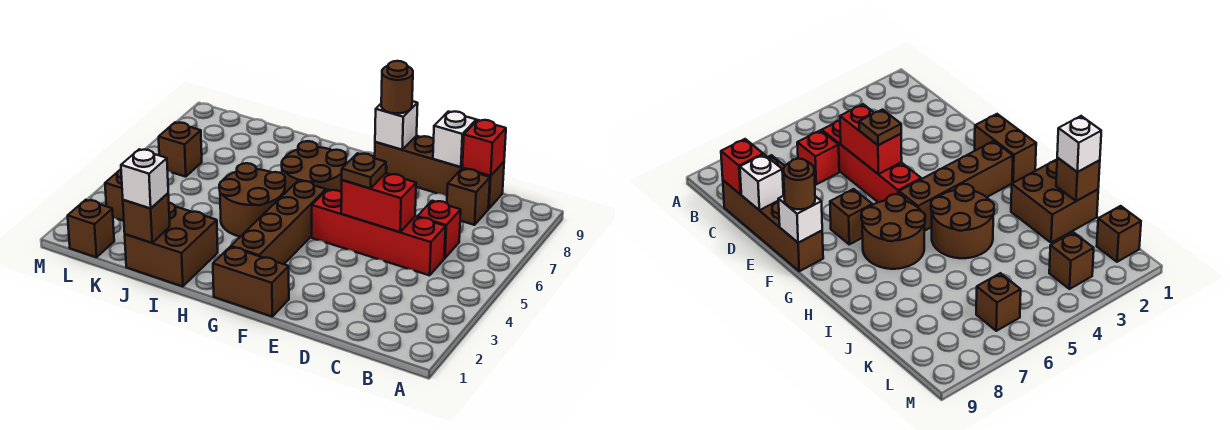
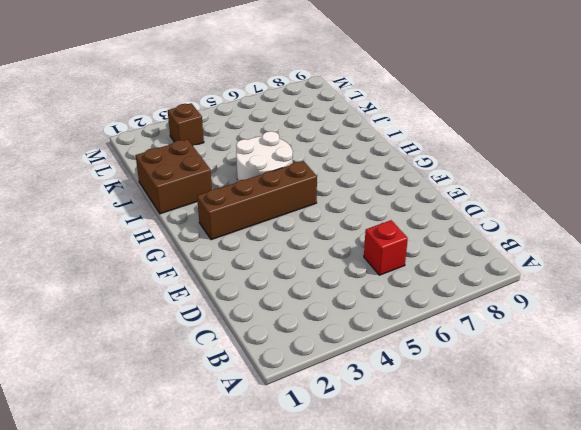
white 2x2 round brick [236,131,293,181] -> brown 2x2 round brick [219,163,285,237]
none -> red 1x4 brick [312,190,446,275]
none -> brown 1x1 brick [447,169,490,225]
none -> brown 1x4 brick [375,136,504,209]

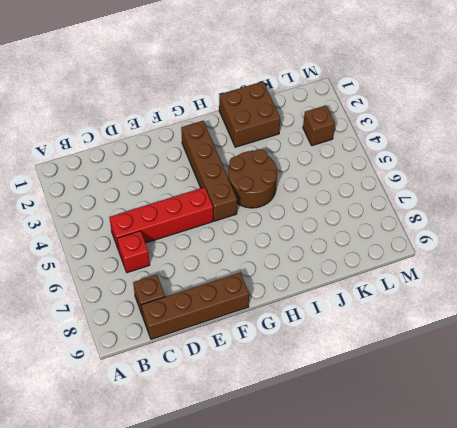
none -> brown 1x2 brick [213,247,289,316]
none -> brown 1x1 brick [830,189,872,244]
none -> brown 2x2 round brick [282,141,346,193]

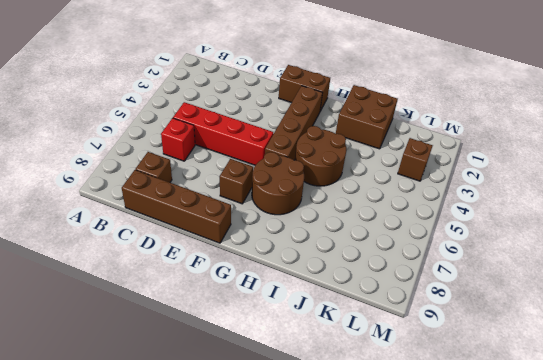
none -> brown 1x1 brick [68,200,114,257]
none -> brown 1x1 brick [159,123,202,177]
none -> red 1x1 brick [462,120,506,176]

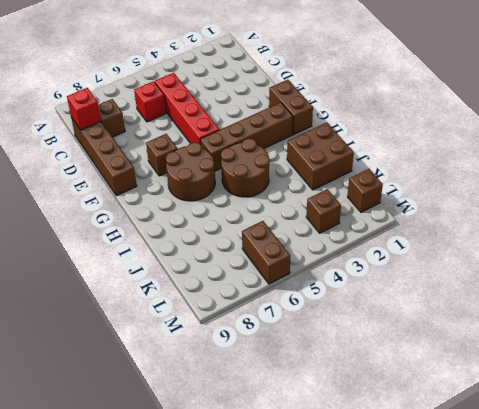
brown 1x2 brick [242,221,290,284] -> brown 1x1 brick [159,123,202,177]
none -> red 1x2 brick [341,173,416,232]
none -> white 1x1 brick [433,112,476,167]
none -> white 1x1 brick [375,101,418,150]

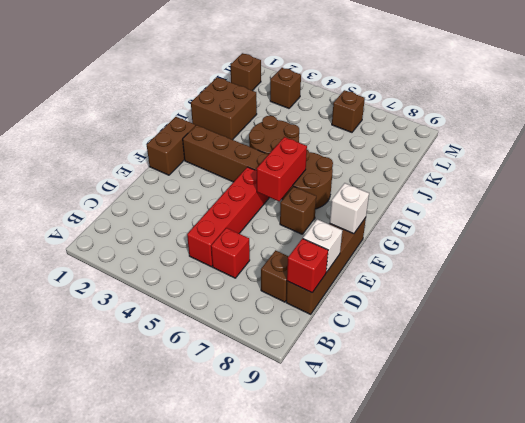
red 1x2 brick [257,137,307,201] -> red 1x2 brick moved to [341,173,416,232]
none -> brown 1x1 brick [123,193,170,243]
none -> brown 1x1 plate [342,153,386,188]
none -> brown 1x1 round brick [381,61,413,113]

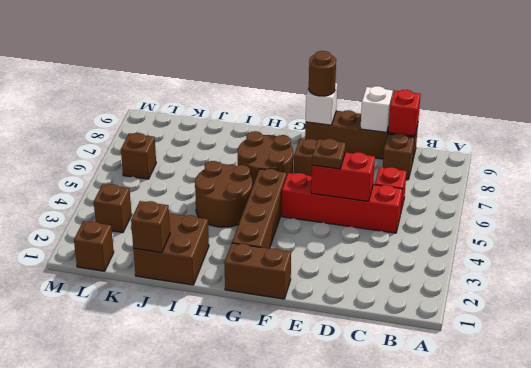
none -> white 1x1 brick [121,149,168,209]

